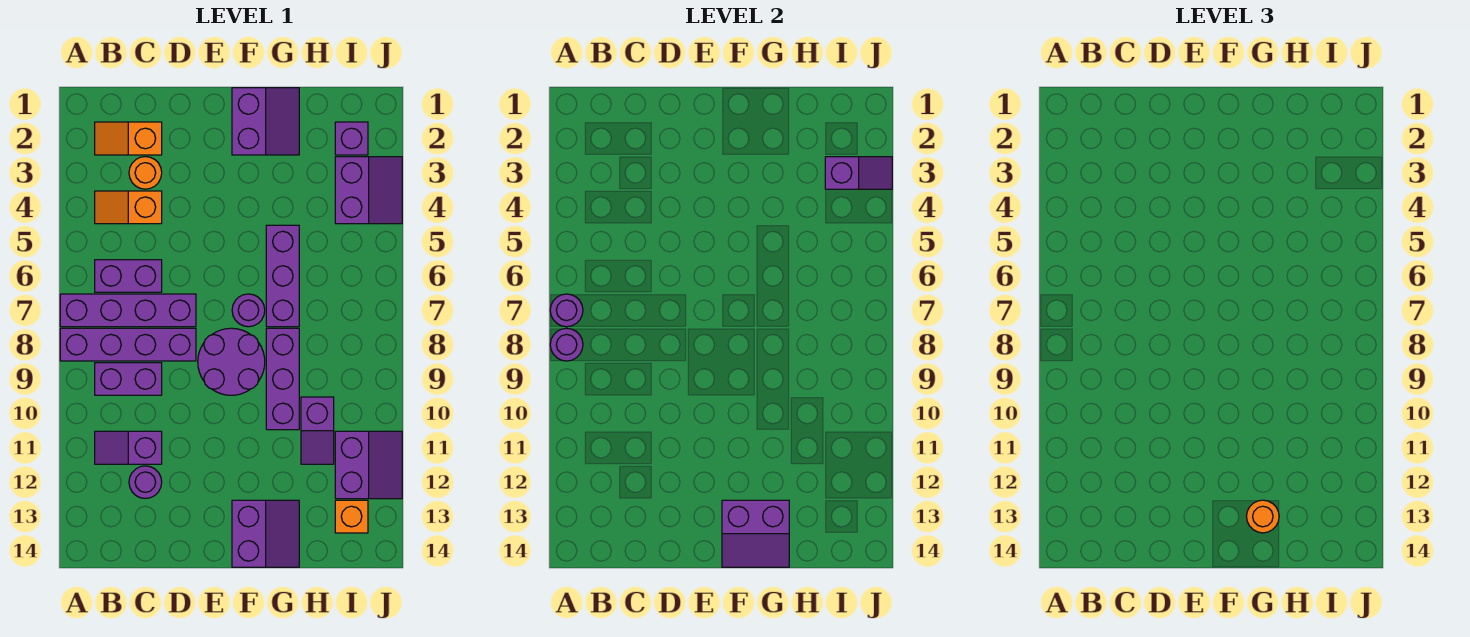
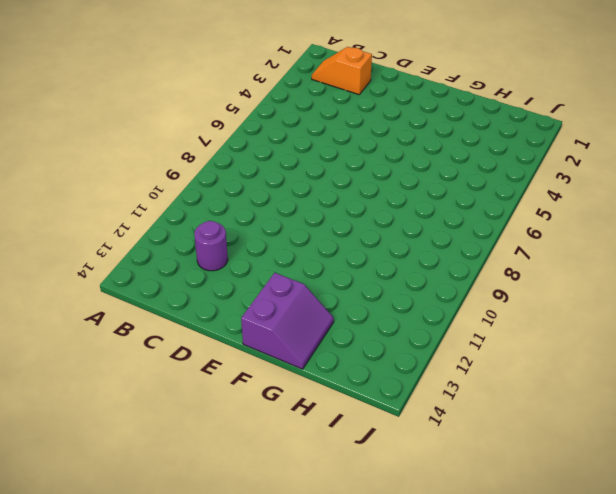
none -> purple 1x4 brick [60,294,196,327]
none -> purple 1x4 brick [60,328,196,361]
none -> orange 1x2 slope [95,191,162,224]

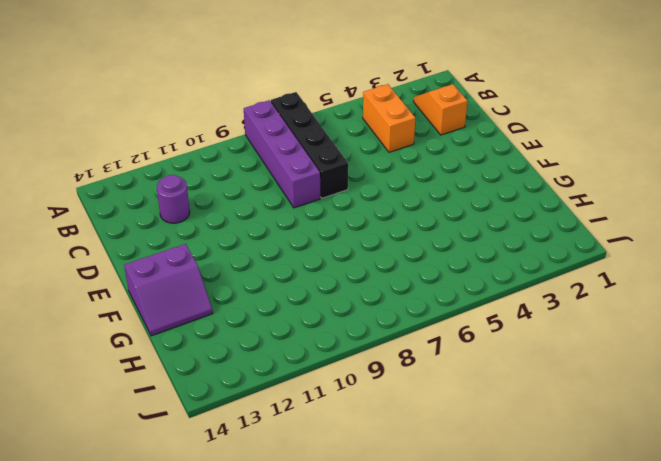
black 1x4 brick [271,92,348,198] -> purple 1x4 brick [60,294,196,327]
orange 1x2 brick [363,84,415,152] -> orange 1x2 slope [95,191,162,224]
none -> purple 1x2 brick [95,260,162,292]
none -> purple 1x2 brick [95,363,162,395]
none -> purple 1x2 slope [95,431,162,464]

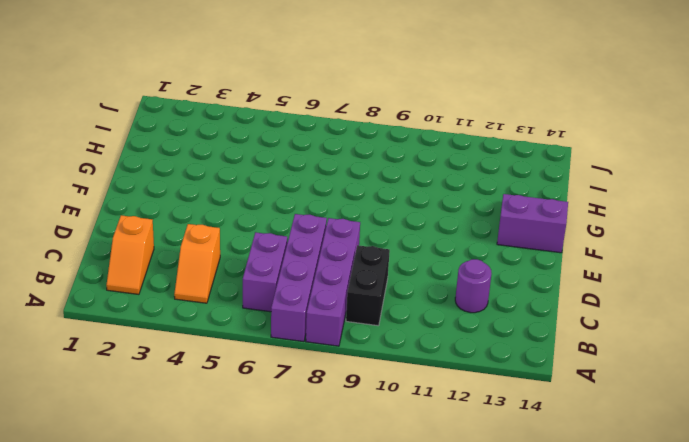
black 1x2 brick [346,245,390,326] -> purple 1x2 brick [95,363,162,395]
none -> purple 1x2 slope [95,431,162,464]
none -> orange 1x1 round brick [129,157,162,189]
none -> purple 2x2 round brick [198,328,265,395]

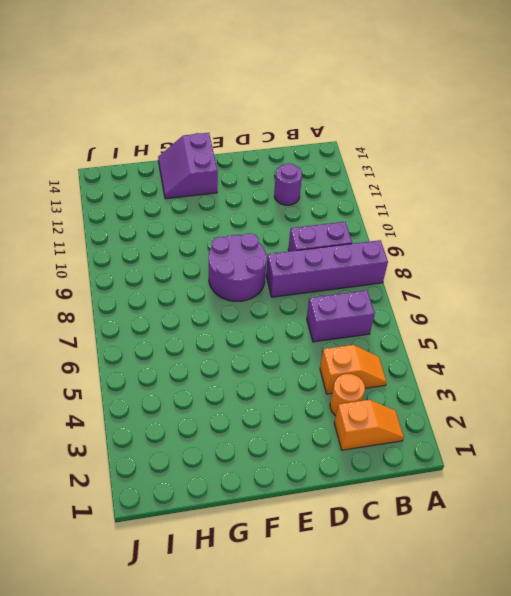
none -> purple 1x4 brick [60,294,196,327]
none -> purple 1x2 slope [95,431,162,464]
none -> purple 2x2 slope [232,88,299,155]

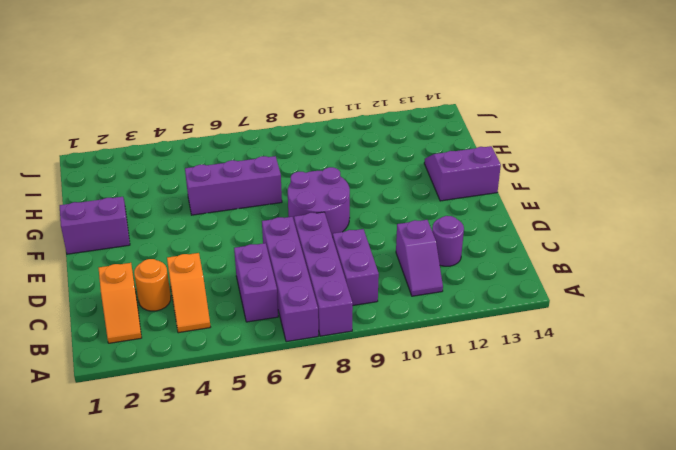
none -> purple 1x1 round brick [232,294,265,327]
none -> purple 1x3 brick [266,328,299,430]
none -> purple 1x2 slope [301,397,334,464]

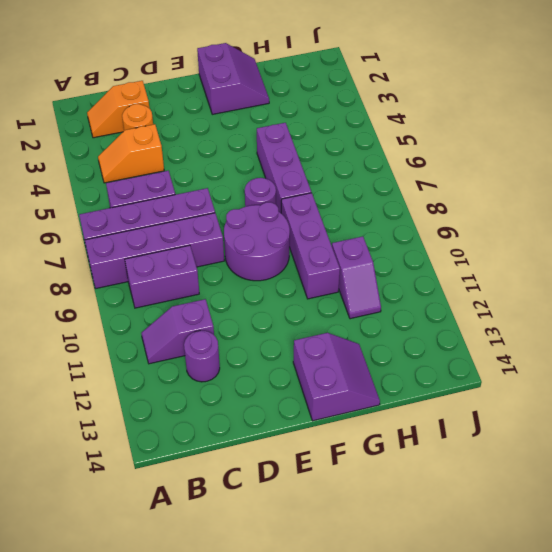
none -> purple 1x1 brick [335,122,368,155]
none -> purple 2x2 slope [335,157,402,224]
none -> purple 2x2 slope [335,431,402,499]

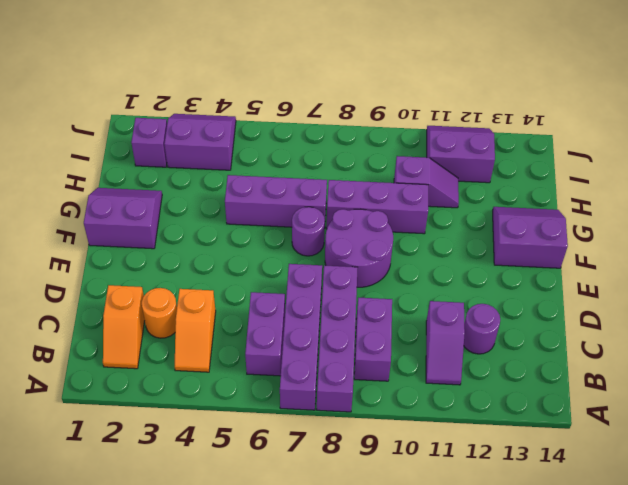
none -> orange 1x1 brick [335,500,368,533]
none -> purple 1x1 round brick [550,294,583,327]
none -> purple 1x1 round brick [550,328,583,361]

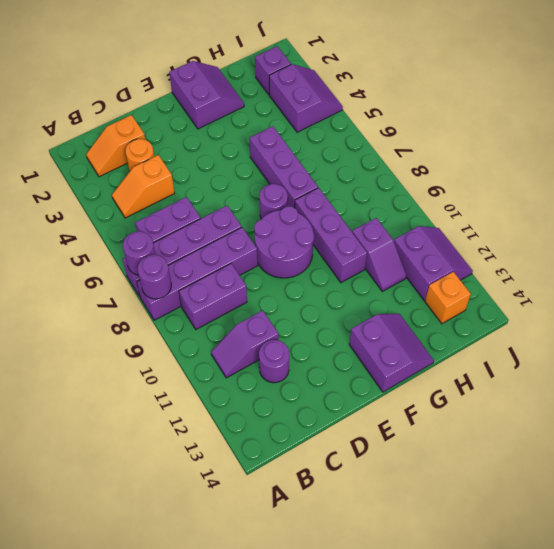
none -> purple 2x2 slope [722,500,789,567]
none -> purple 1x2 slope [825,157,892,189]
none -> orange 1x1 round brick [1247,500,1279,533]

